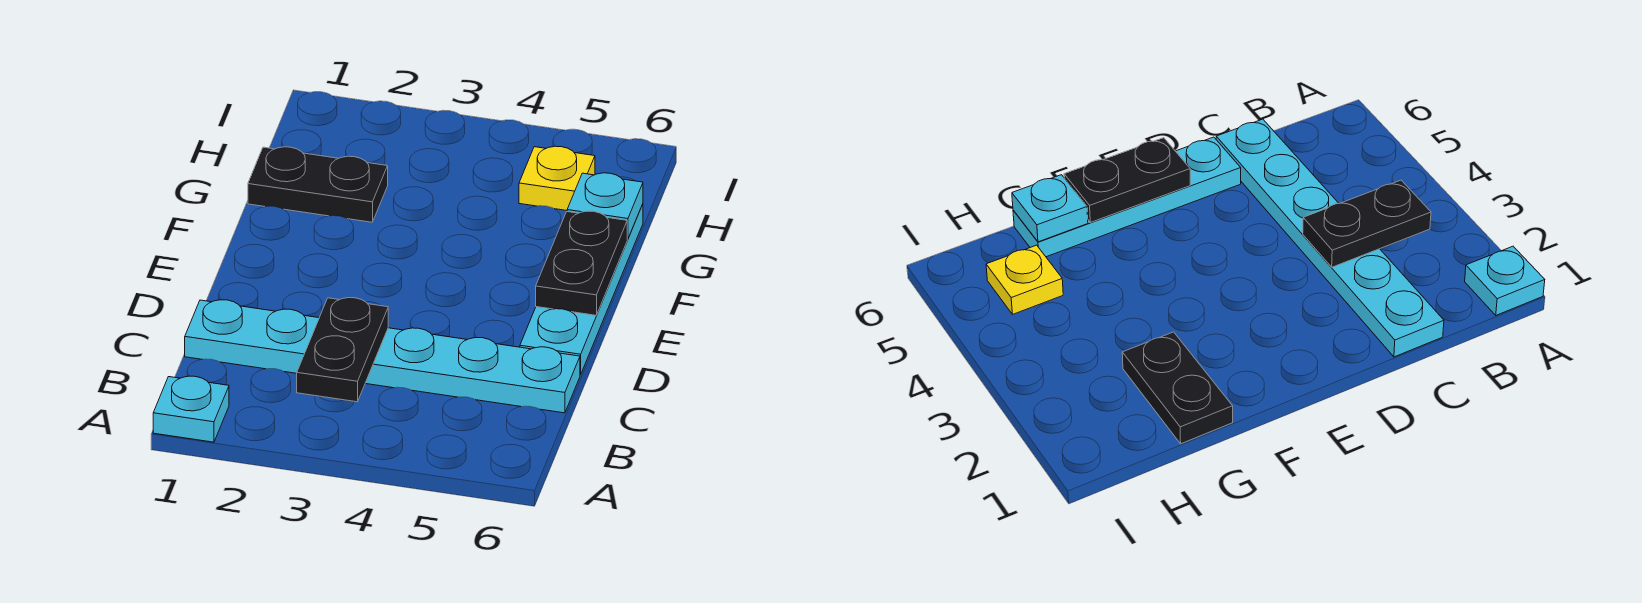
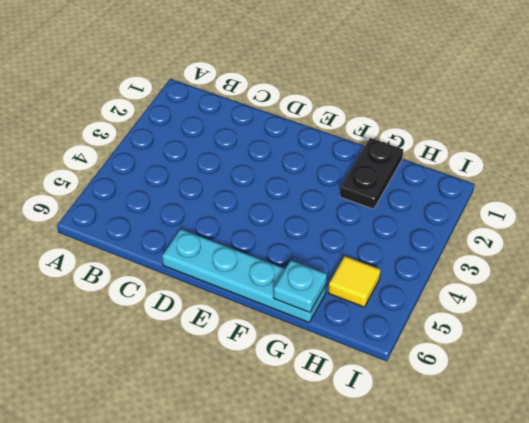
yellow 1x1 tile [328,256,381,307] -> yellow 1x1 plate [519,146,595,211]
none -> cyan 1x1 plate [153,376,229,442]
none -> cyan 1x6 plate [185,300,580,413]

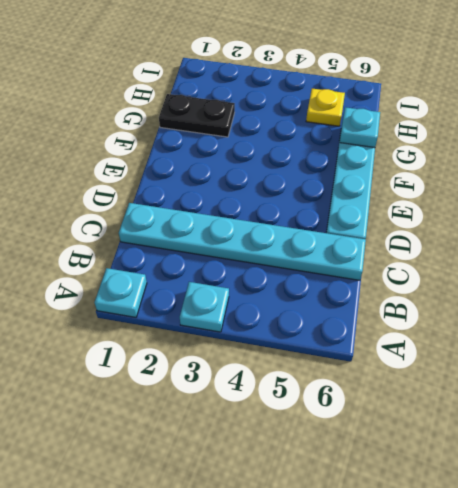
cyan 1x1 plate [180,282,229,332] -> none
none -> black 1x2 plate [297,298,388,402]
none -> black 1x2 plate [536,211,627,315]

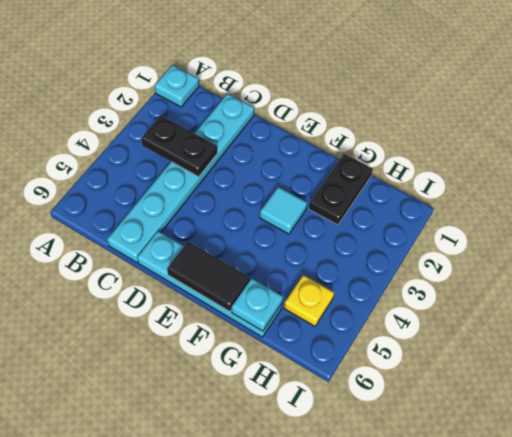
black 1x2 tile [167,242,250,312] -> black 1x2 plate [536,211,627,315]
cyan 1x1 tile [260,187,307,234] -> none

